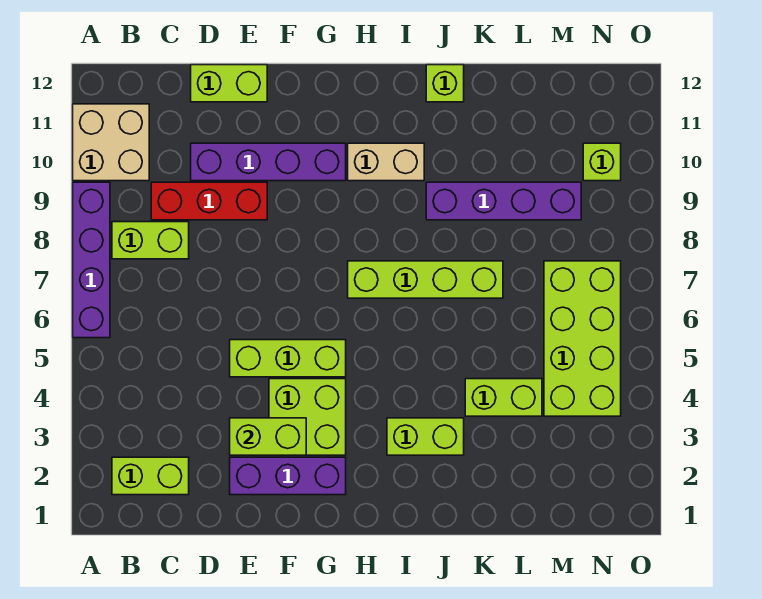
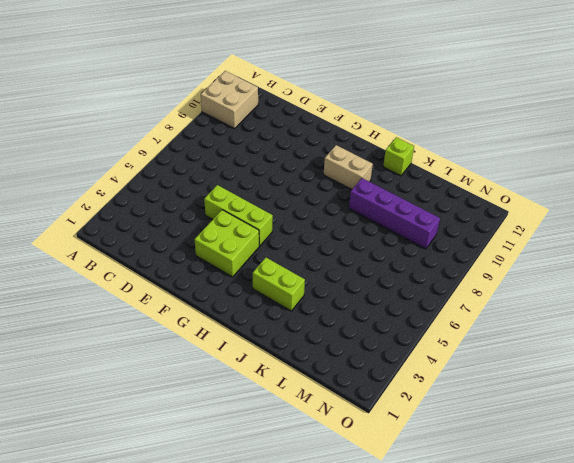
none -> purple 1x4 brick [73,182,110,338]
none -> lime 1x2 brick [112,457,189,495]
none -> lime 1x2 brick [112,222,189,259]

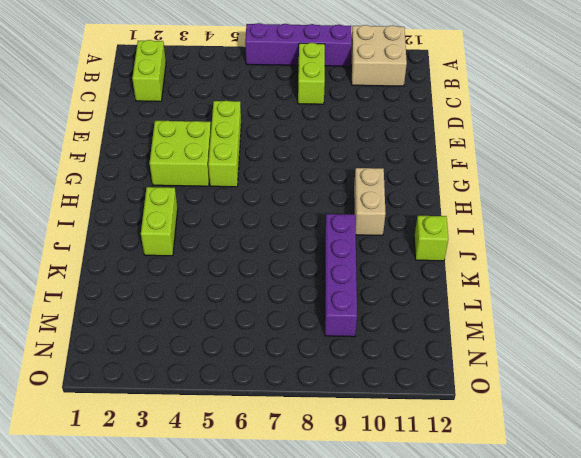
none -> red 1x3 brick [151,182,267,220]
none -> purple 1x4 brick [191,143,346,181]
none -> lime 1x2 brick [191,65,267,102]

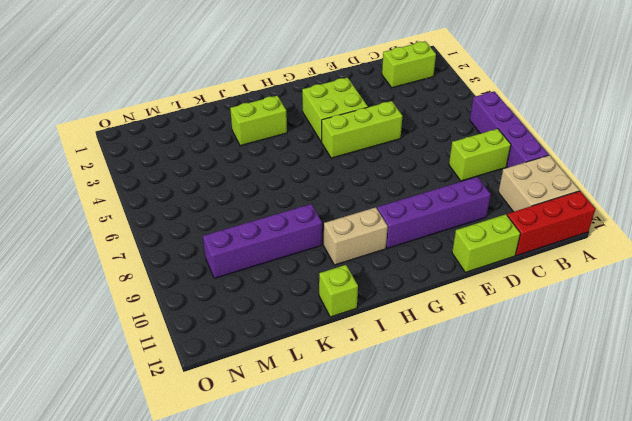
red 1x3 brick [507,191,595,256] -> red 1x3 brick moved to [151,182,267,220]
none -> purple 1x3 brick [230,457,346,495]
none -> lime 1x4 brick [348,261,503,298]
none -> lime 1x2 brick [465,379,542,416]

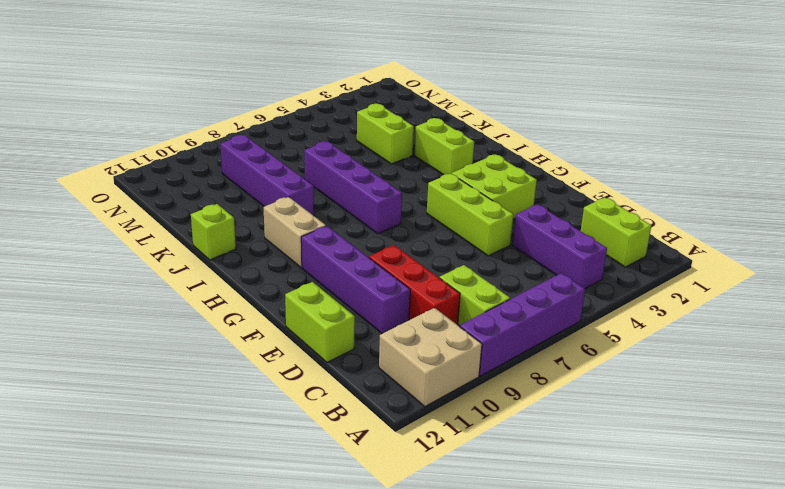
purple 1x3 brick [513,204,607,289] -> purple 1x3 brick moved to [230,457,346,495]
purple 1x4 brick [304,141,402,234] -> lime 1x4 brick [348,261,503,298]
none -> lime 2x4 brick [544,261,621,416]
none -> lime 1x1 brick [583,143,621,181]
none -> lime 1x2 brick [230,418,306,455]

